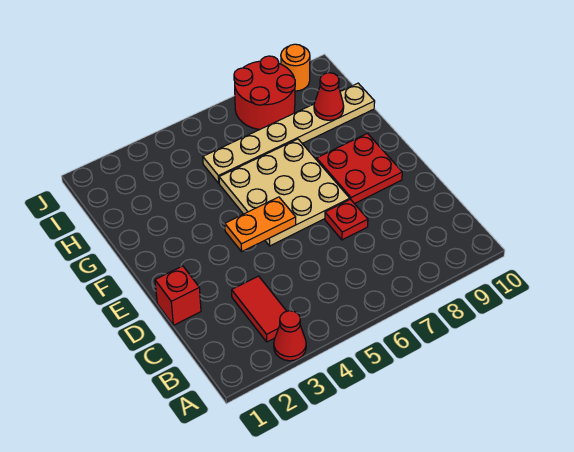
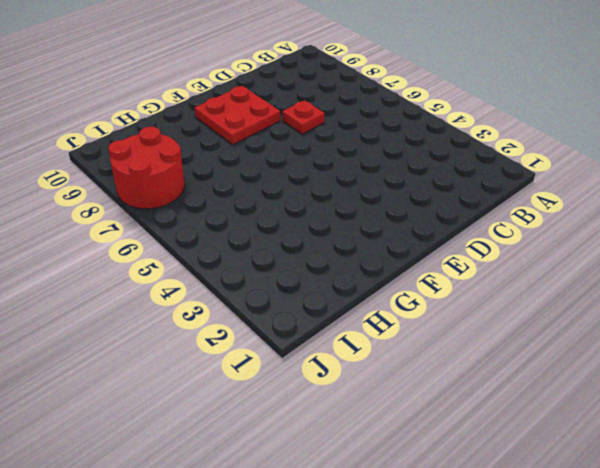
none -> red 1x1 cone [274,311,306,361]
none -> red 1x2 tile [232,276,286,342]

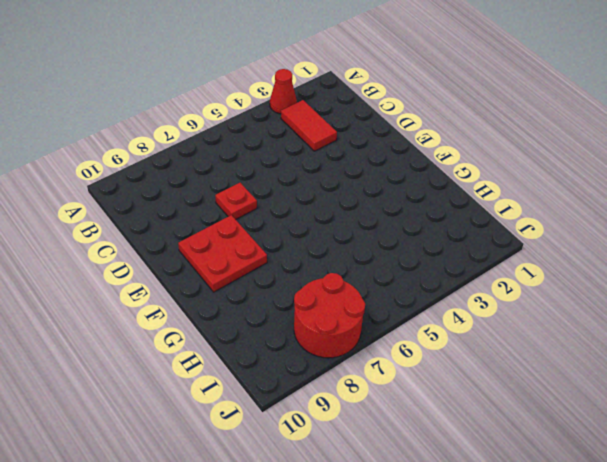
none -> red 1x1 brick [155,266,201,325]
none -> tan 3x3 plate [219,139,350,246]

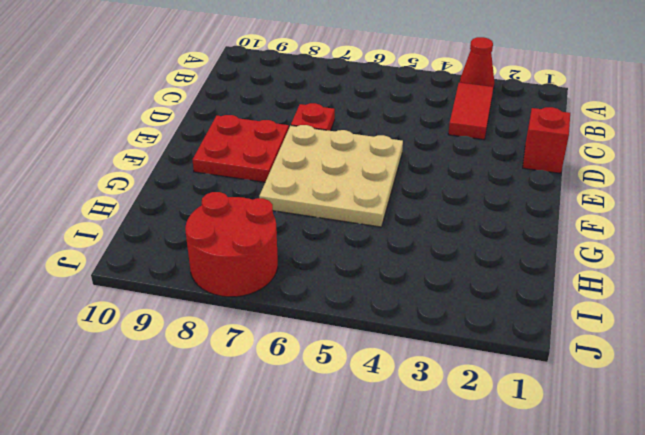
none -> tan 1x6 plate [203,83,375,183]
none -> orange 1x1 round brick [281,44,310,91]

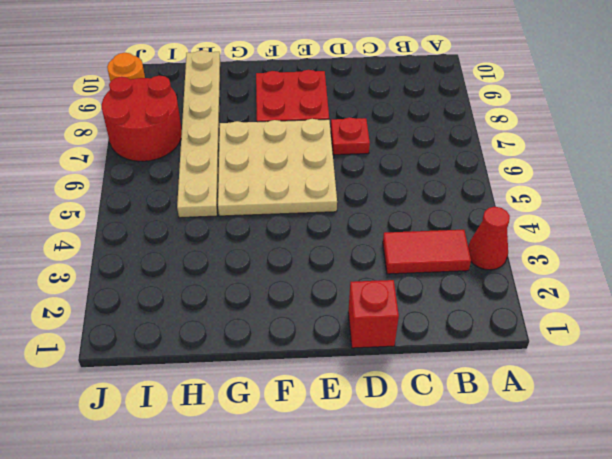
none -> orange 1x2 plate [225,197,296,251]
none -> red 1x1 cone [314,73,344,120]

